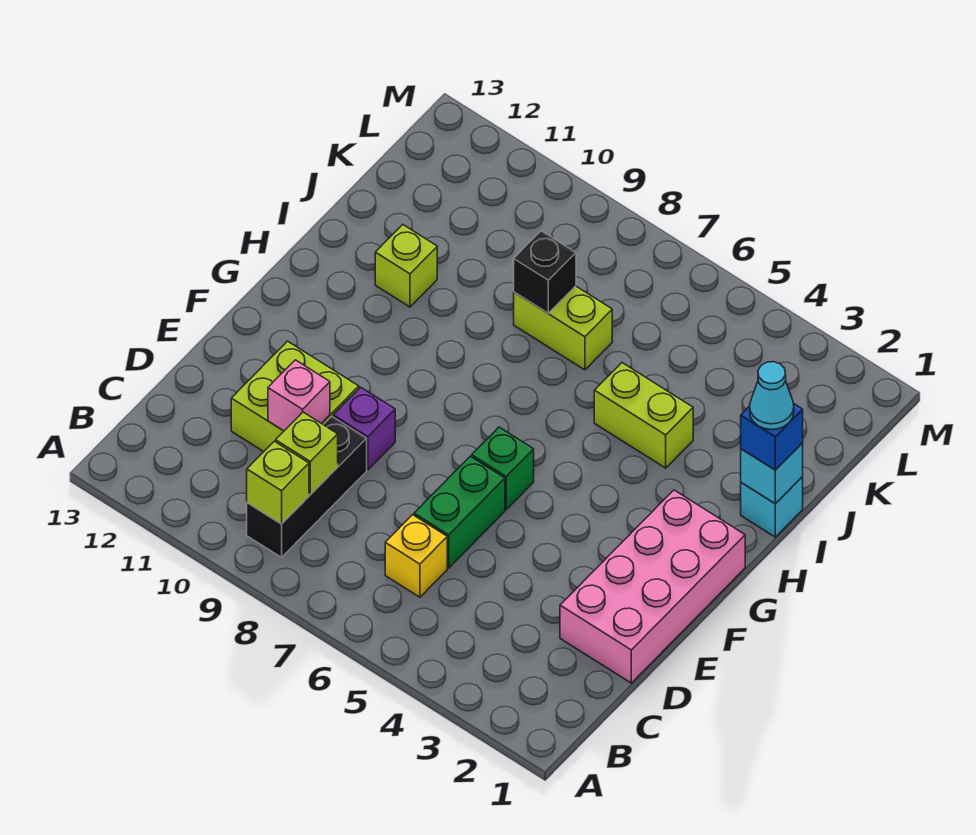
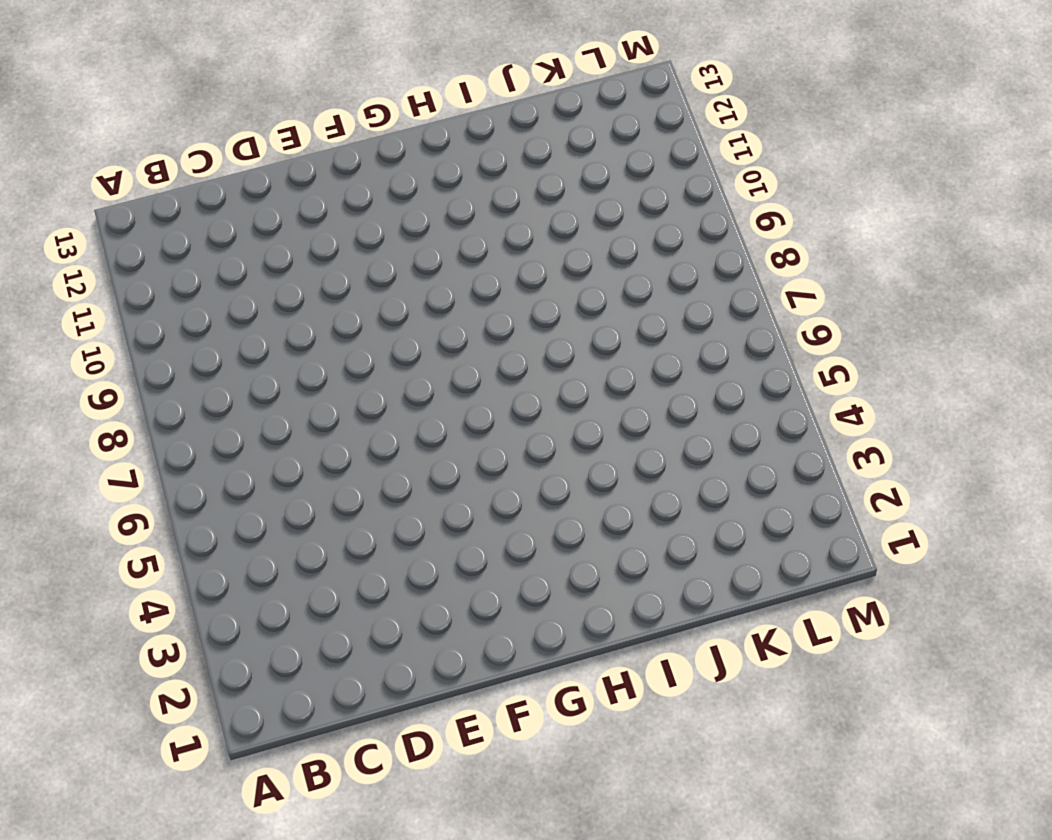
none -> black 1x3 brick [247,417,367,557]
none -> yellow 1x1 brick [385,515,447,597]
none -> pink 2x4 brick [560,490,745,683]

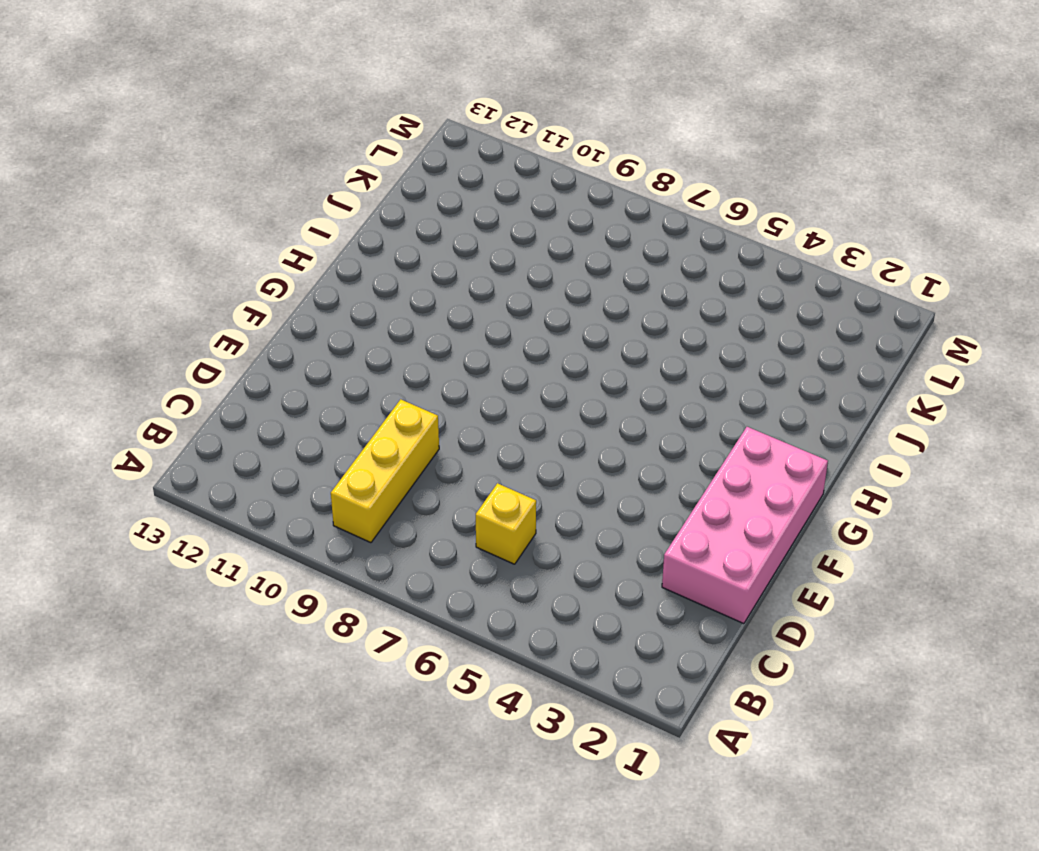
yellow 1x3 brick [331,399,439,543] -> black 1x3 brick [247,417,367,557]
none -> green 1x2 brick [414,456,505,568]
none -> lime 2x2 brick [231,341,359,452]
none -> purple 1x1 brick [333,387,395,470]

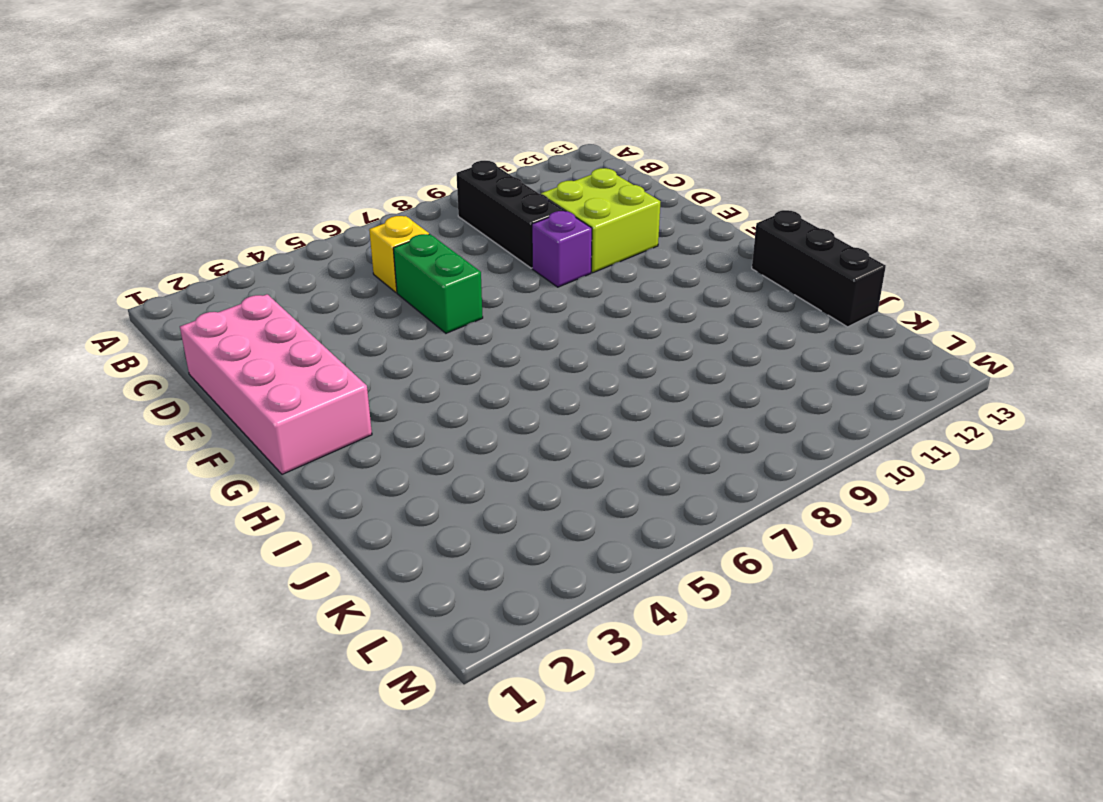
black 1x3 brick [752,210,886,327] -> none
none -> green 1x1 brick [472,427,534,509]
none -> cyan 1x1 brick [741,477,803,537]
none -> lime 1x2 brick [594,363,693,468]

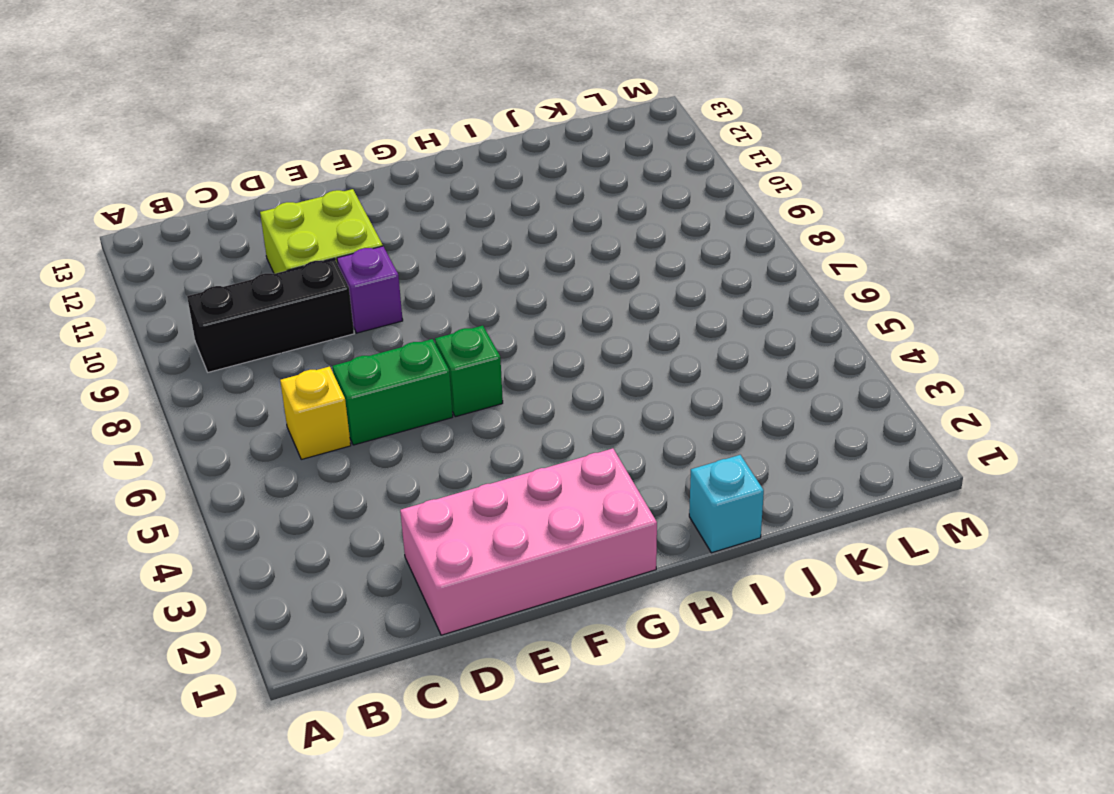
none -> lime 1x2 brick [594,363,693,468]
none -> lime 1x1 brick [375,225,437,307]
none -> lime 1x2 brick [514,286,612,370]

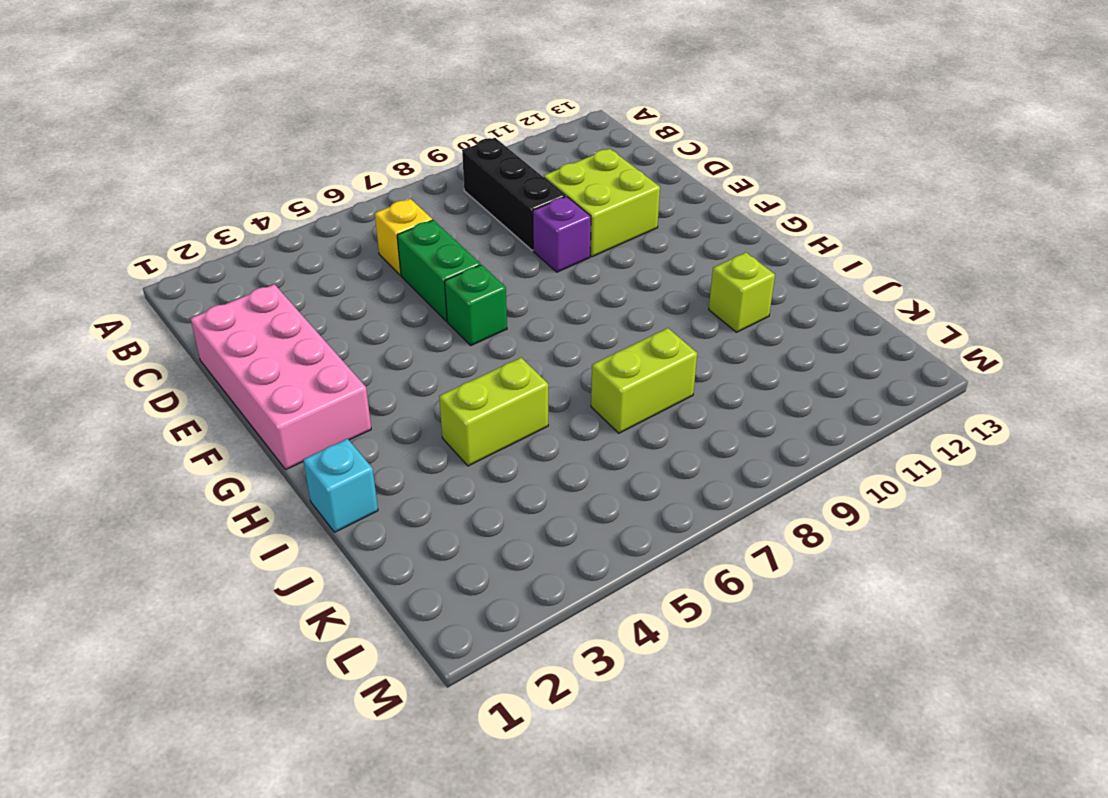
none -> lime 1x1 brick [247,441,309,524]
none -> lime 1x1 brick [276,412,338,495]
none -> pink 1x1 brick [268,360,330,431]

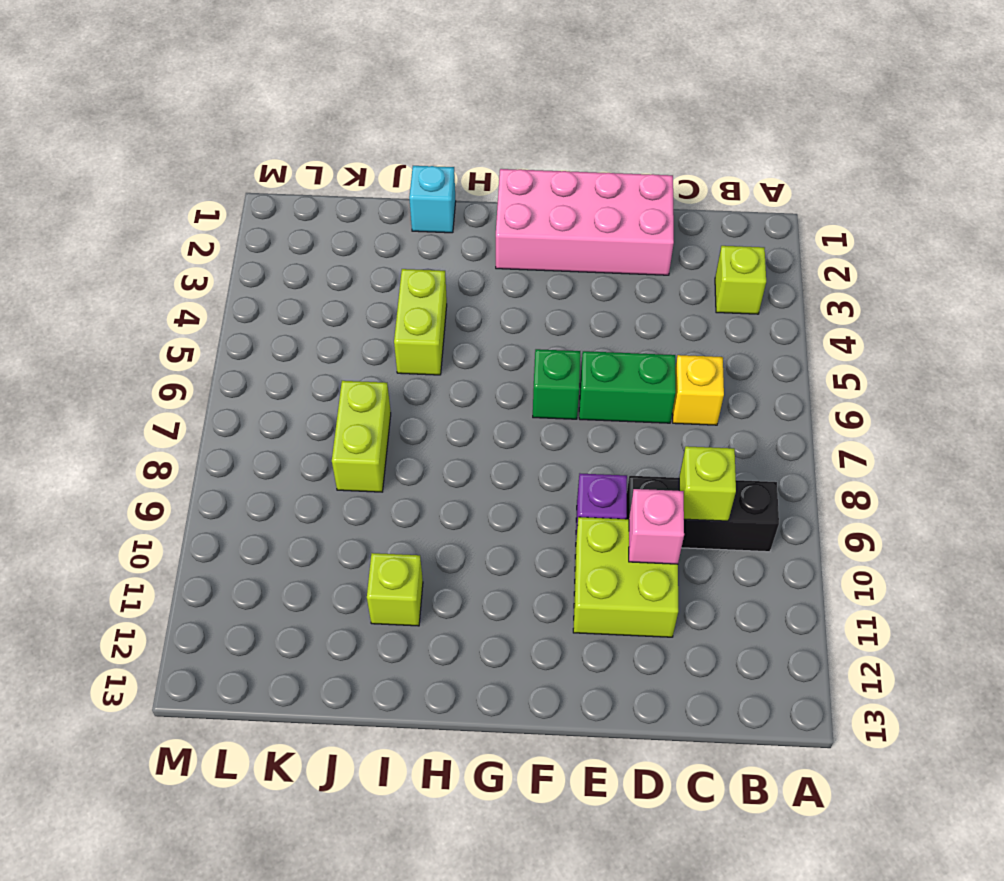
lime 1x1 brick [715,246,766,314] -> lime 1x1 brick moved to [247,441,309,524]
none -> cyan 1x1 brick [741,443,803,504]
none -> black 1x1 brick [514,231,576,313]
none -> blue 1x1 brick [741,403,803,470]

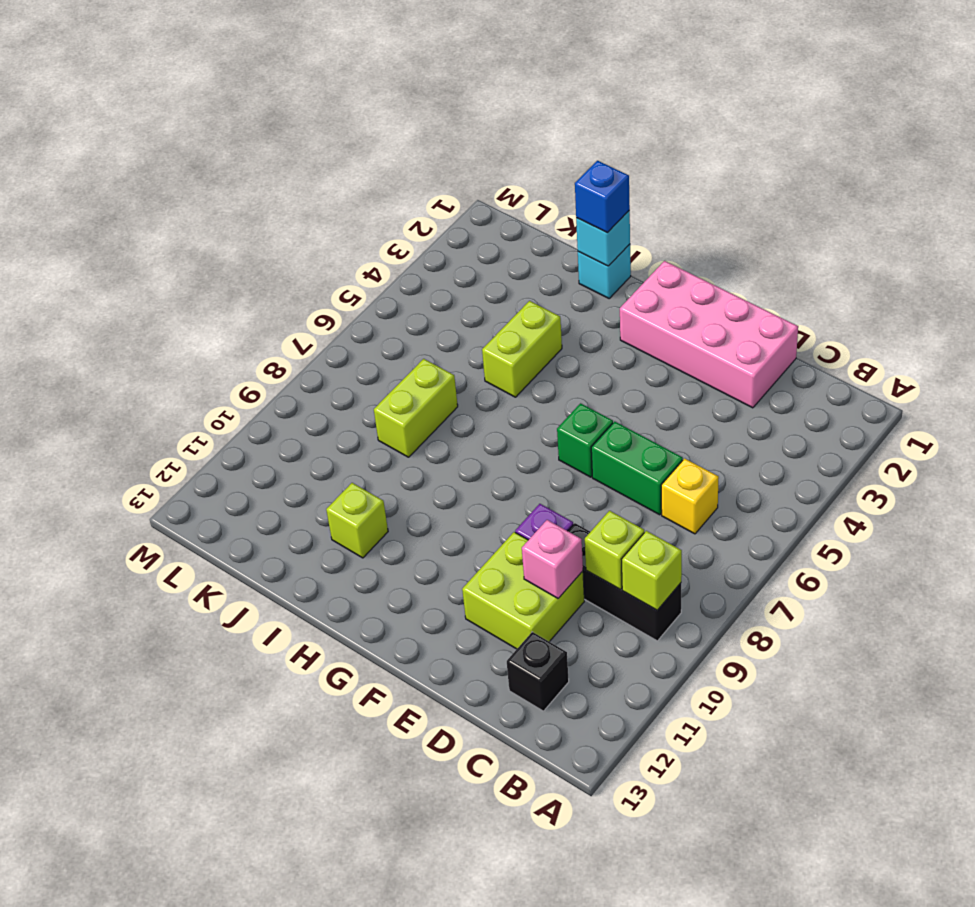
black 1x1 brick [507,632,569,711] -> black 1x1 brick moved to [514,231,576,313]
none -> cyan 1x1 cone [750,362,794,429]

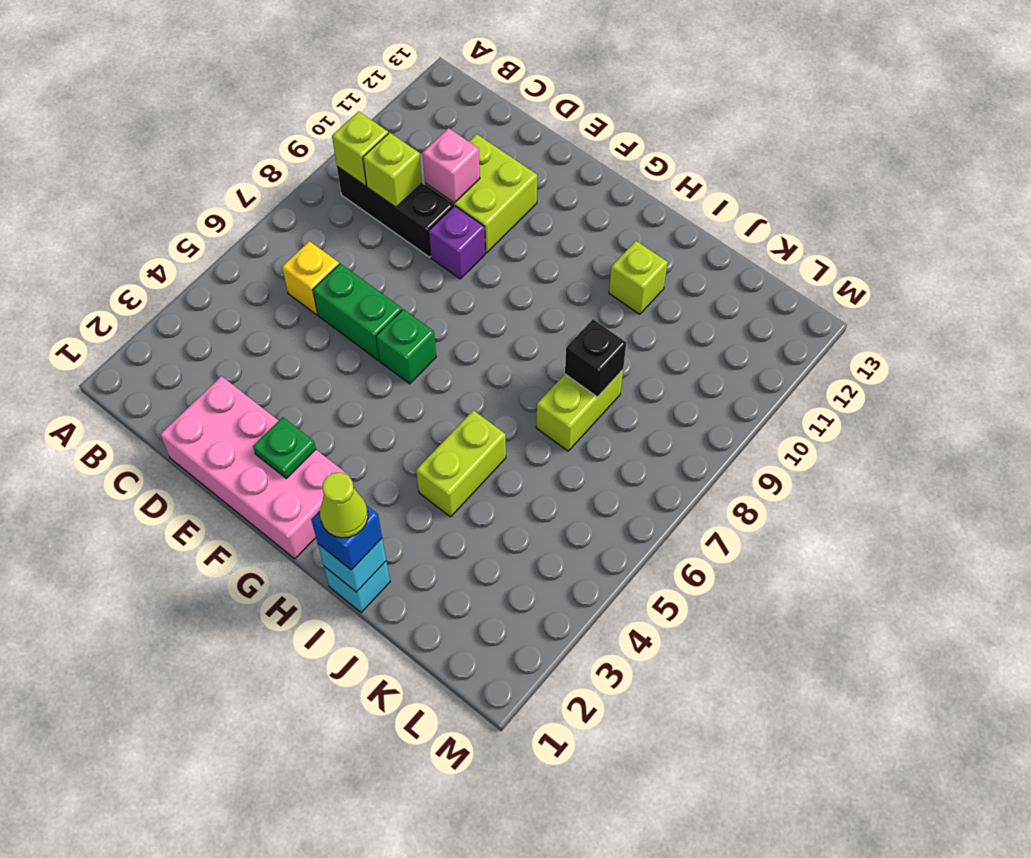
green 1x1 plate [253,417,316,478] -> none
lime 1x1 cone [320,472,368,538] -> cyan 1x1 cone [750,362,794,429]

